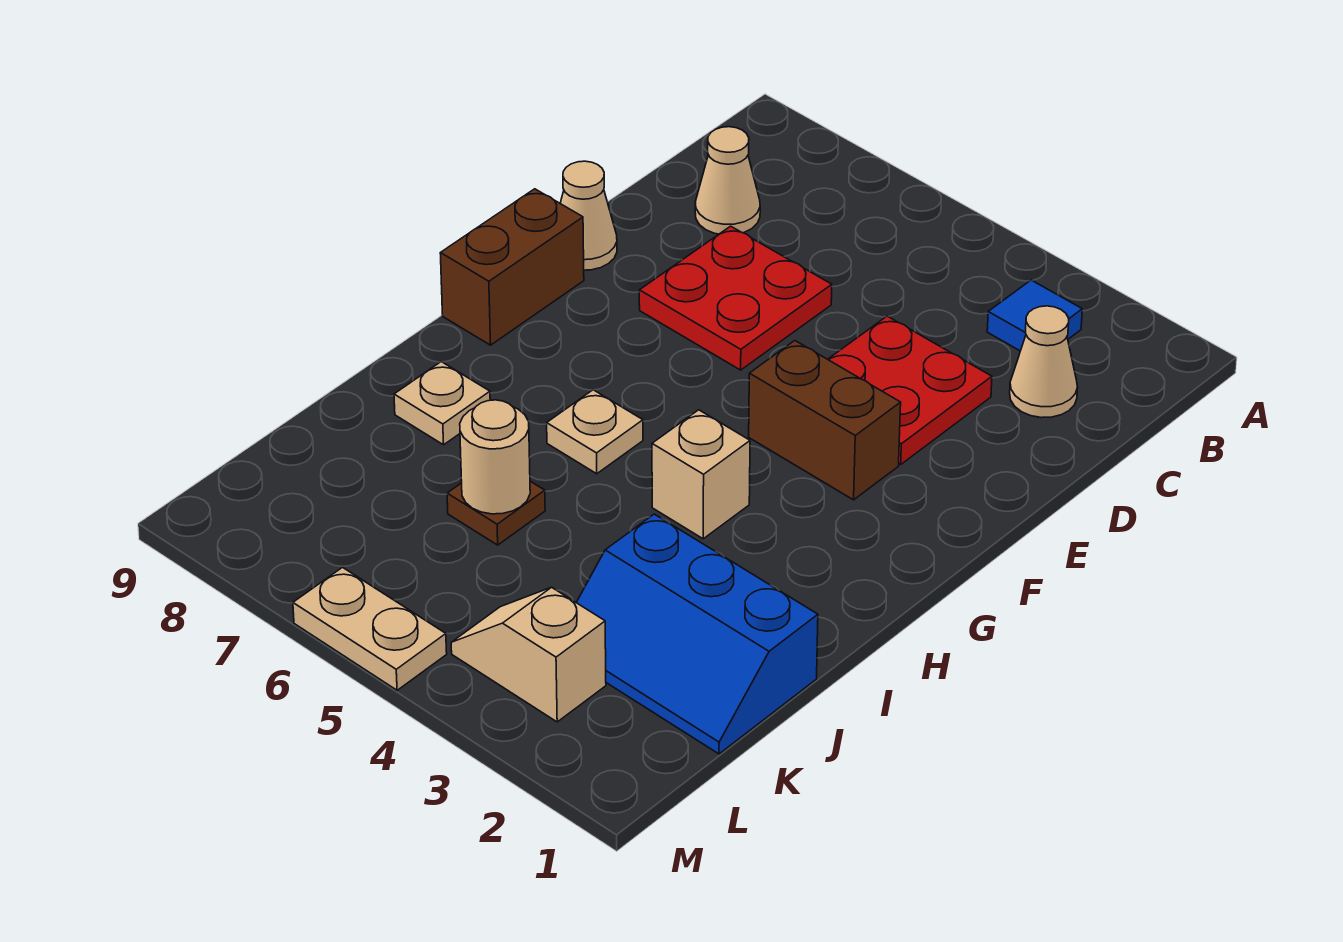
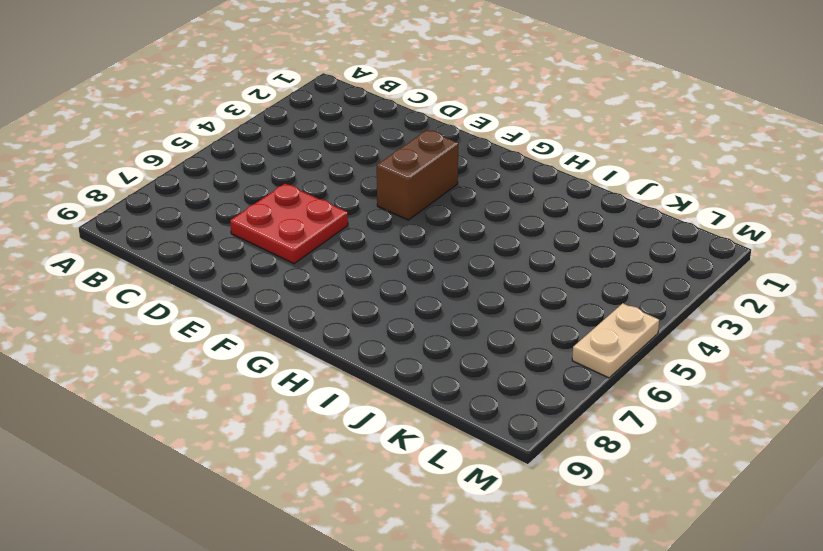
none -> blue 1x1 tile [987,280,1082,351]
none -> tan 1x1 cone [1010,306,1078,418]
none -> tan 1x1 cone [695,127,760,234]

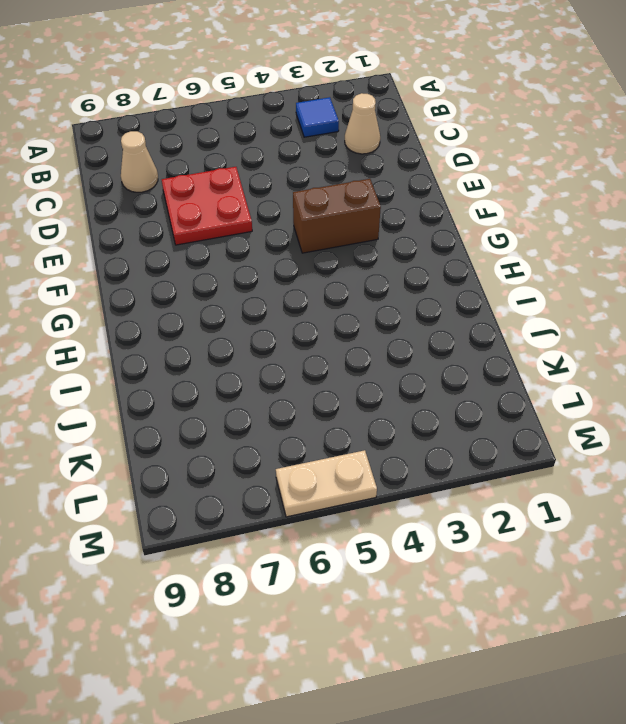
none -> red 2x2 plate [828,316,992,464]
none -> tan 1x1 cone [560,161,617,270]
none -> brown 1x2 brick [440,189,584,345]

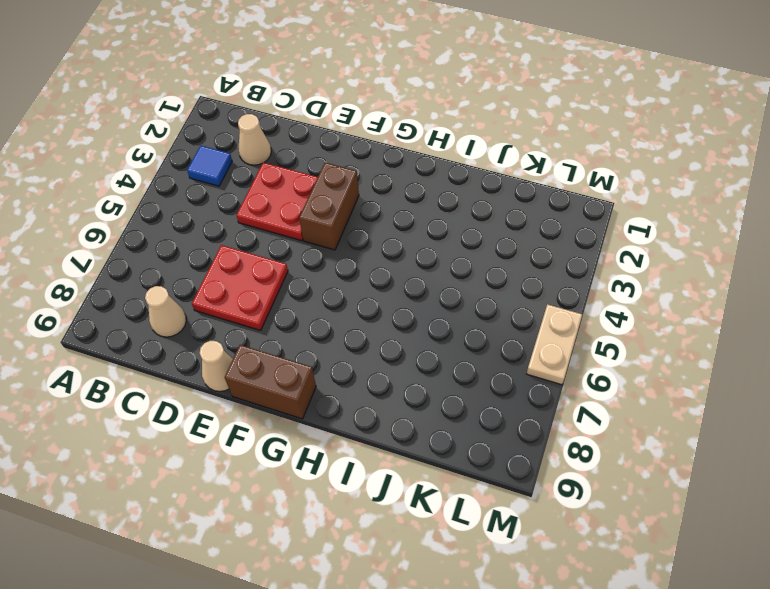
none -> tan 1x1 brick [652,410,750,539]
none -> tan 1x1 plate [547,390,643,474]
none -> tan 1x1 plate [394,362,490,445]

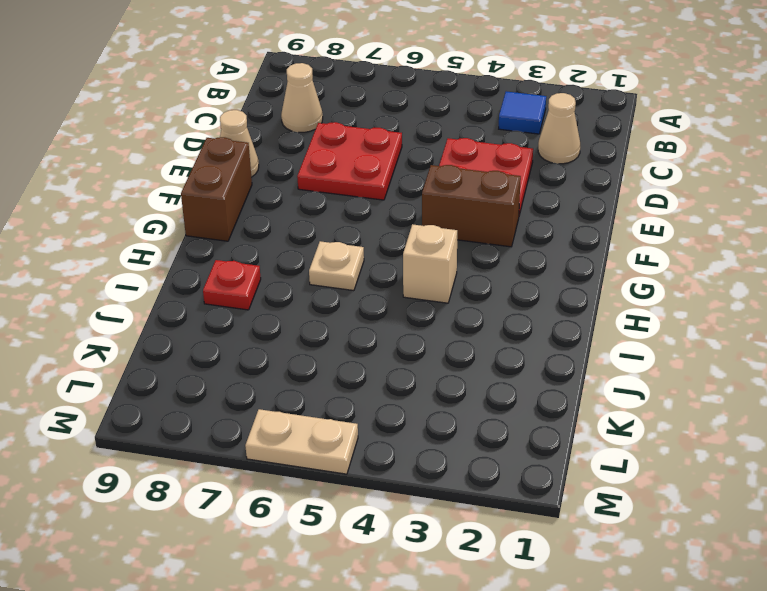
red 1x1 plate [203,260,261,310] -> tan 1x1 plate [394,362,490,445]
none -> blue 2x3 slope [576,514,818,754]
none -> brown 1x1 plate [447,481,545,545]
none -> tan 1x2 slope [451,587,606,722]

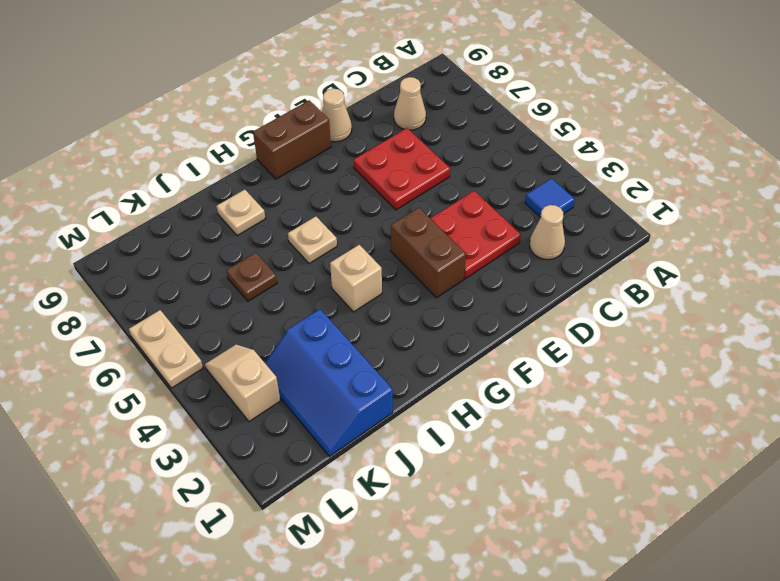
none -> tan 1x1 round brick [460,400,530,514]

